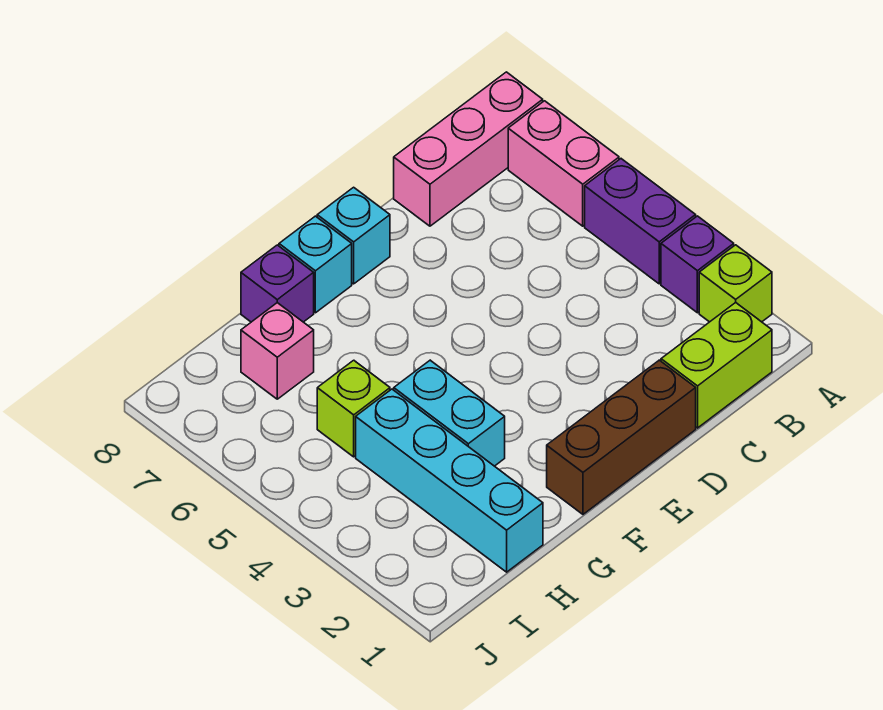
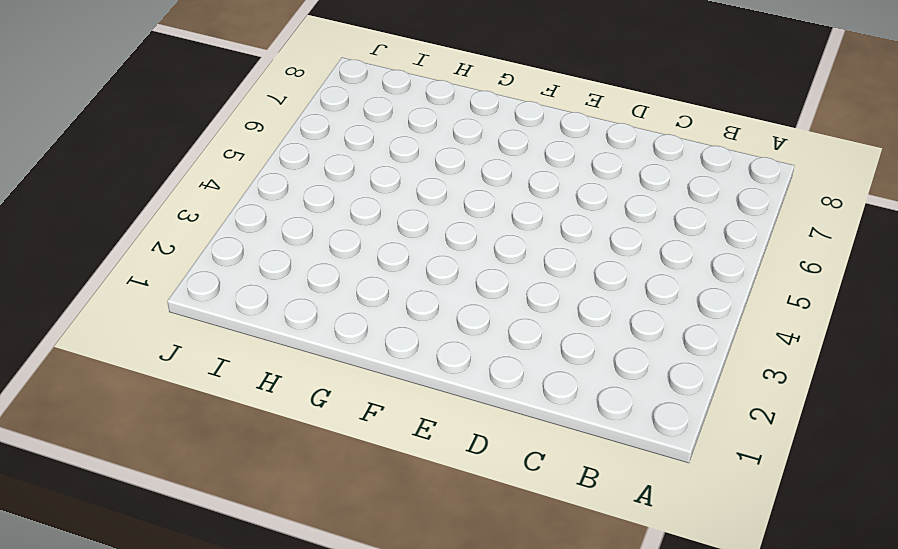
none -> lime 1x1 brick [699,245,772,322]
none -> purple 1x1 brick [661,216,734,313]
none -> purple 1x2 brick [585,159,696,284]

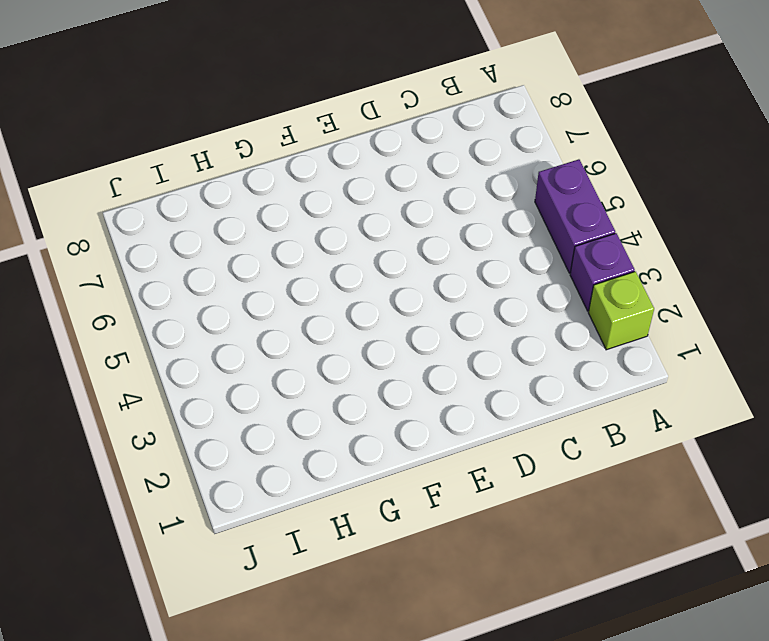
none -> pink 1x2 brick [508,101,619,226]
none -> pink 1x3 brick [394,72,543,226]
none -> lime 1x2 brick [661,303,772,428]

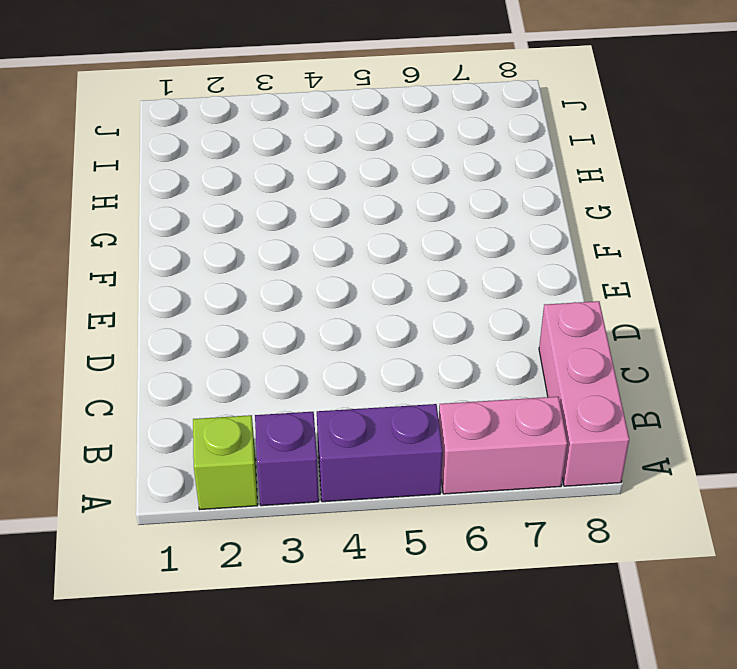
none -> lime 1x2 brick [661,303,772,428]
none -> brown 1x3 brick [547,360,696,514]
none -> cyan 1x1 brick [317,187,390,284]

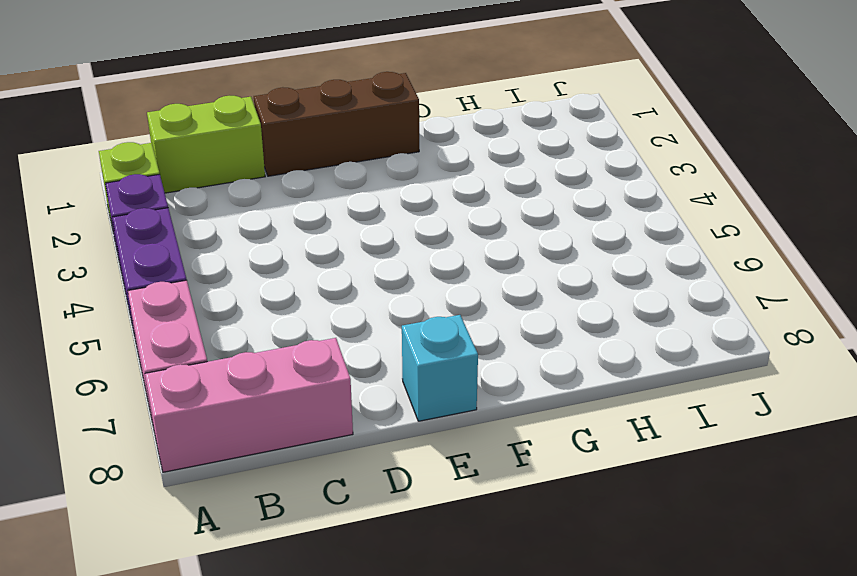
none -> cyan 1x1 brick [279,216,352,313]
none -> cyan 1x2 brick [394,360,505,466]
none -> purple 1x1 brick [241,245,314,322]

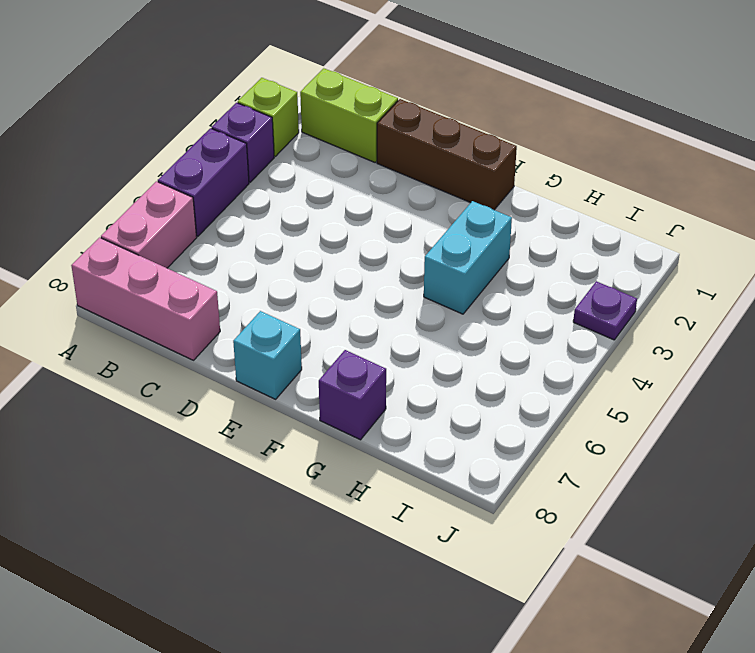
purple 1x1 plate [573,281,637,340] -> none
none -> cyan 1x1 brick [279,216,352,313]
none -> cyan 1x4 brick [356,389,543,572]
none -> lime 1x1 brick [317,360,390,457]

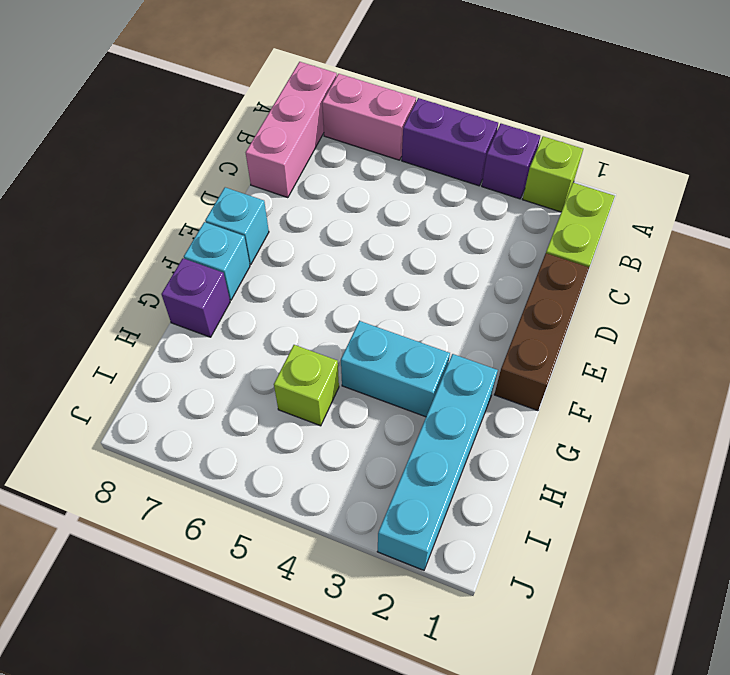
cyan 1x4 brick [377,354,498,570] -> cyan 1x4 brick turned to [356,389,543,572]
none -> pink 1x1 brick [241,303,314,399]

